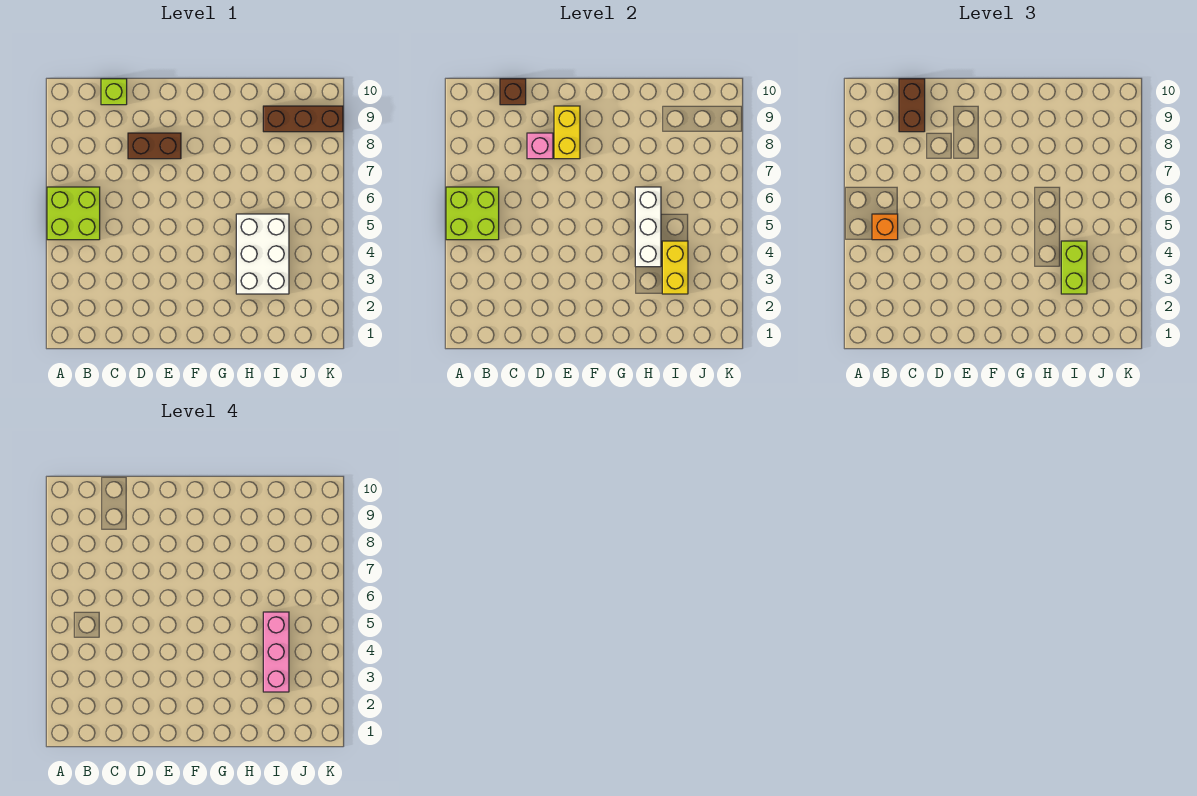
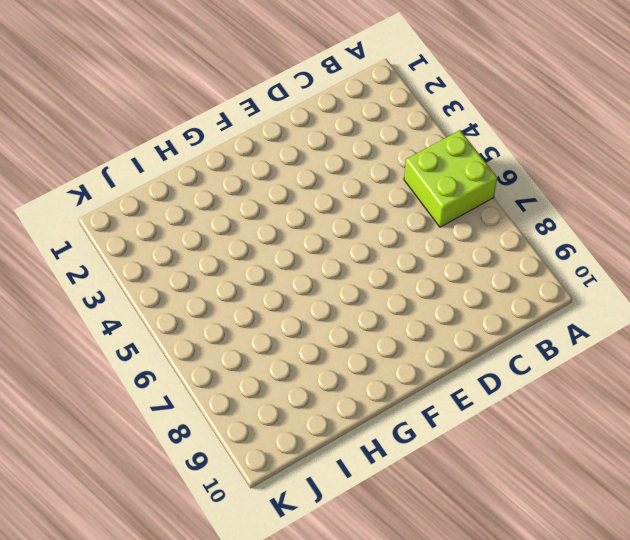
none -> lime 1x1 brick [101,79,127,105]
none -> brown 1x2 brick [128,133,181,159]
none -> white 2x3 brick [236,214,289,294]

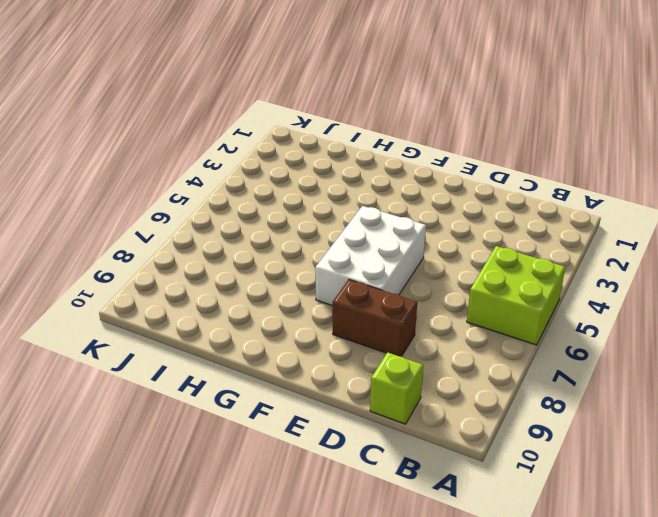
white 2x3 brick [315,206,426,306] -> white 2x3 brick moved to [236,214,289,294]
none -> brown 1x3 brick [263,106,343,132]
none -> lime 2x2 brick [446,187,499,240]
none -> brown 1x1 brick [500,79,526,105]

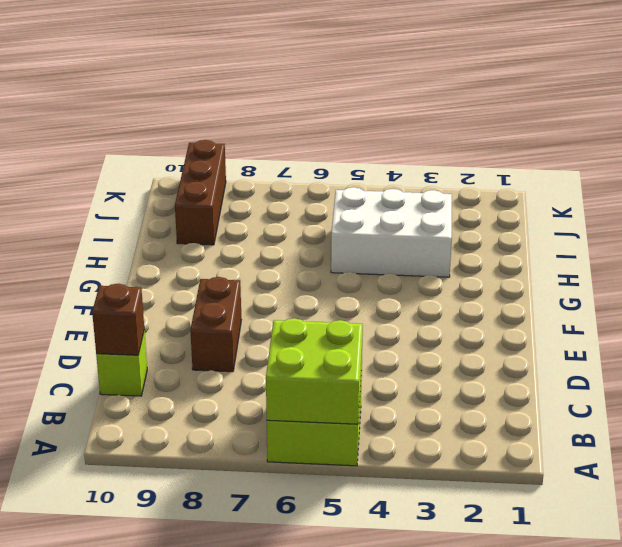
none -> pink 1x1 brick [527,133,553,159]
none -> yellow 1x2 brick [554,106,580,159]
none -> white 1x3 brick [635,187,661,267]

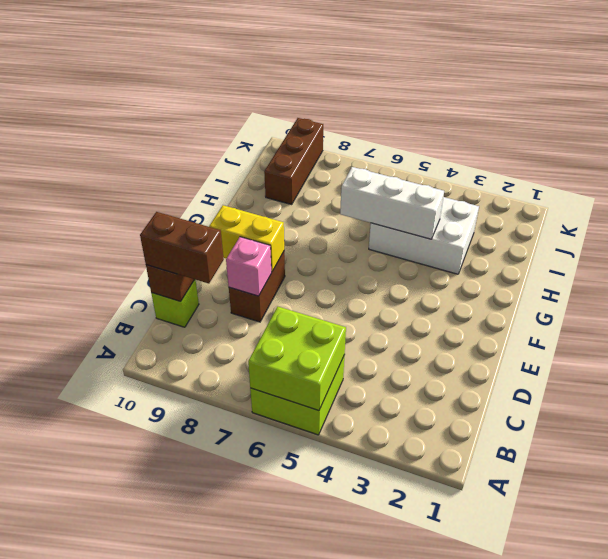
none -> yellow 1x2 brick [662,241,688,294]
none -> orange 1x1 brick [872,214,898,240]
none -> lime 1x2 brick [1061,241,1087,294]

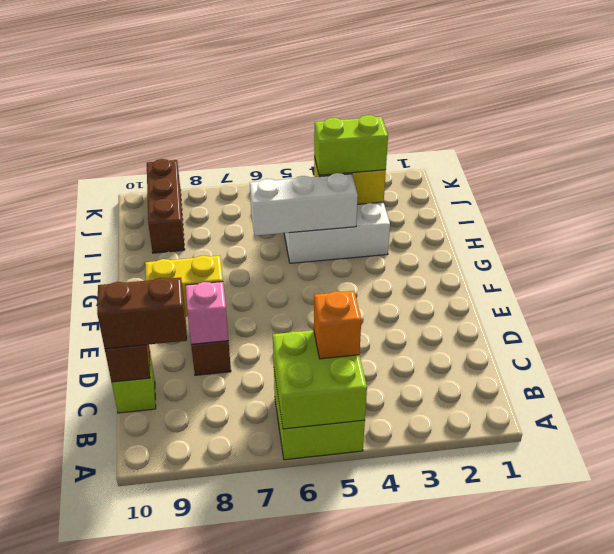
none -> pink 1x3 brick [263,612,289,692]

